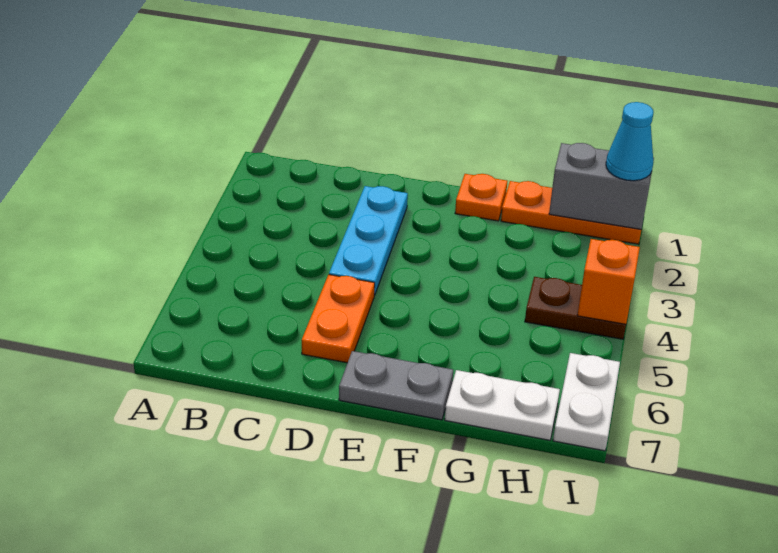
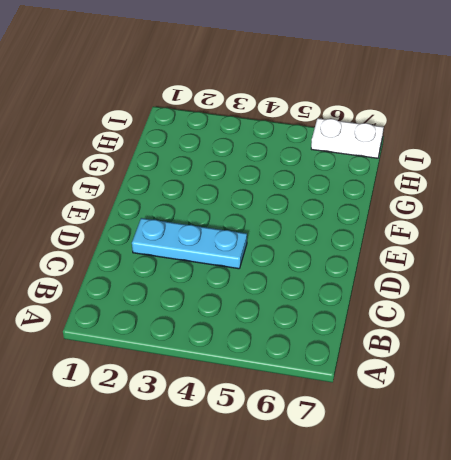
none -> orange 1x2 plate [302,275,375,363]
none -> grey 1x2 plate [339,351,453,420]

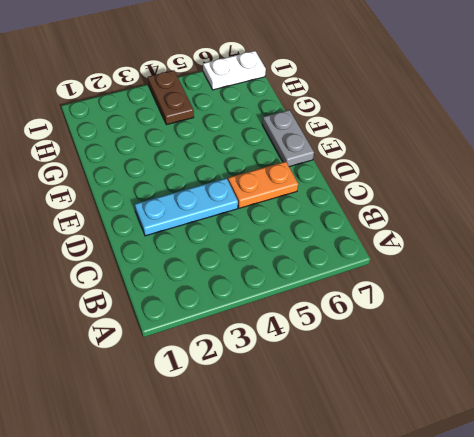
none -> orange 1x1 plate [455,174,507,221]
none -> orange 1x3 plate [501,181,641,244]

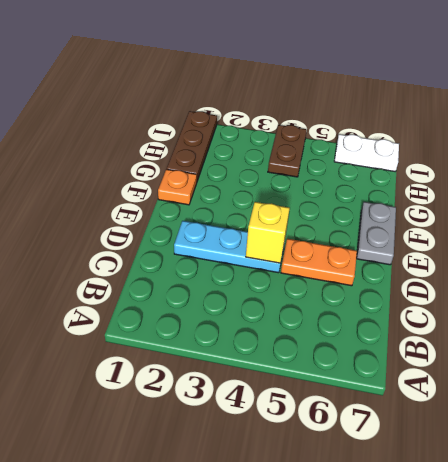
yellow 1x1 brick [246,202,290,263] -> none
brown 1x3 plate [167,111,217,181] -> orange 1x3 plate [501,181,641,244]
none -> white 1x2 plate [445,370,560,440]
none -> grey 1x2 brick [549,143,654,230]

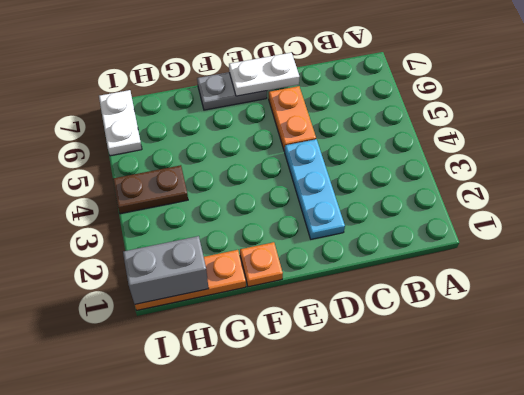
white 1x2 plate [229,53,299,96] -> white 1x2 plate moved to [445,370,560,440]
none -> orange 1x1 brick [577,239,640,324]
none -> cyan 1x1 cone [606,102,654,181]

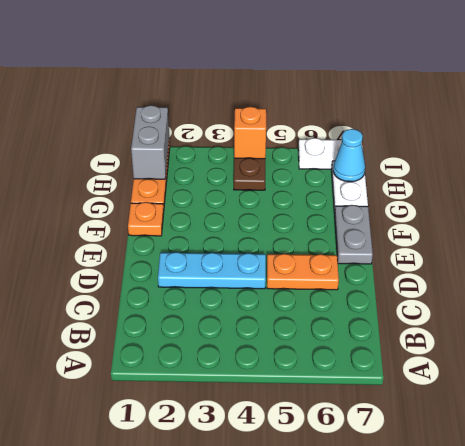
cyan 1x1 cone [333,129,365,182] -> cyan 1x1 cone moved to [606,102,654,181]

